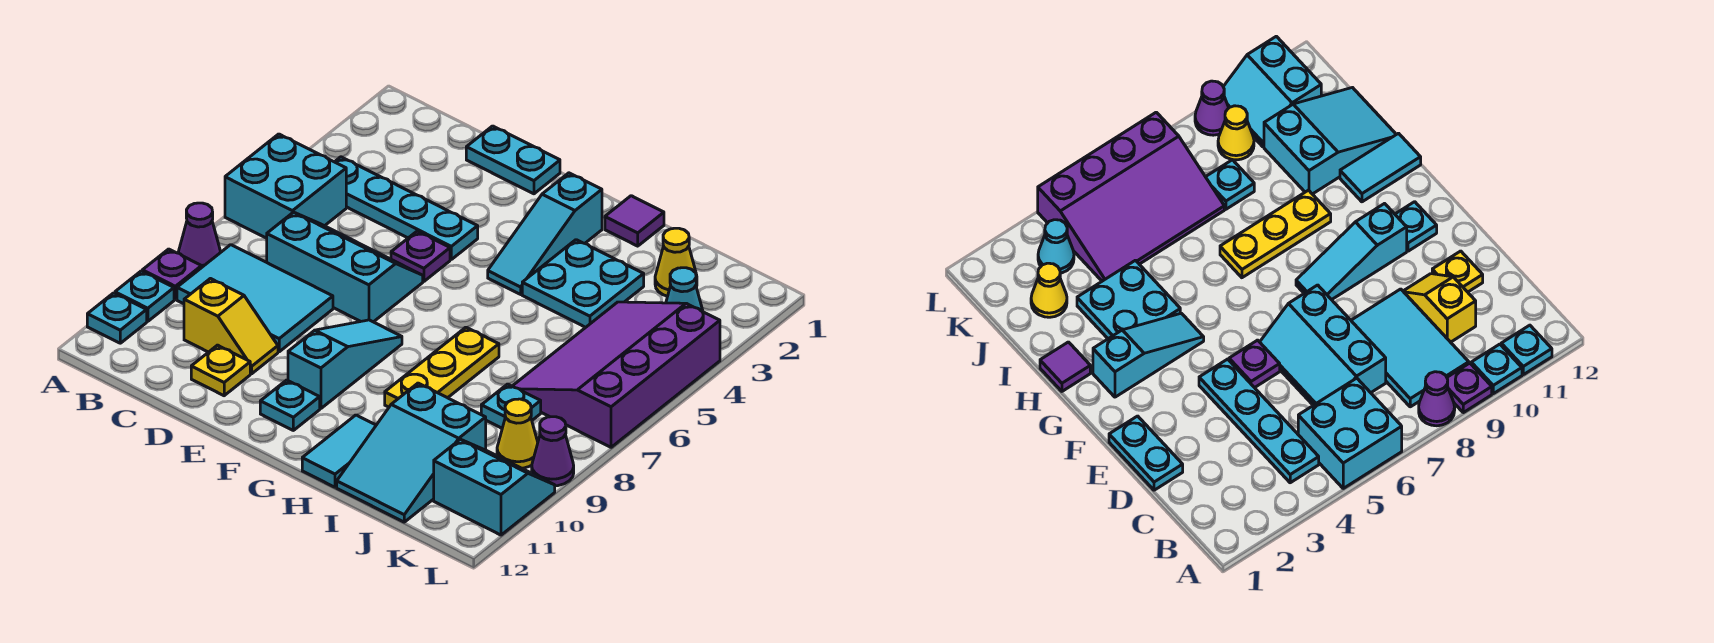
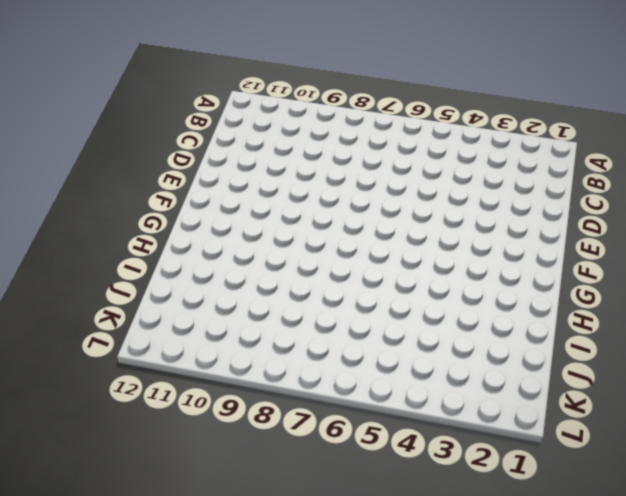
none -> cyan 2x2 brick [225,134,346,238]
none -> purple 1x1 cone [178,203,220,267]
none -> purple 1x1 plate [142,249,202,299]

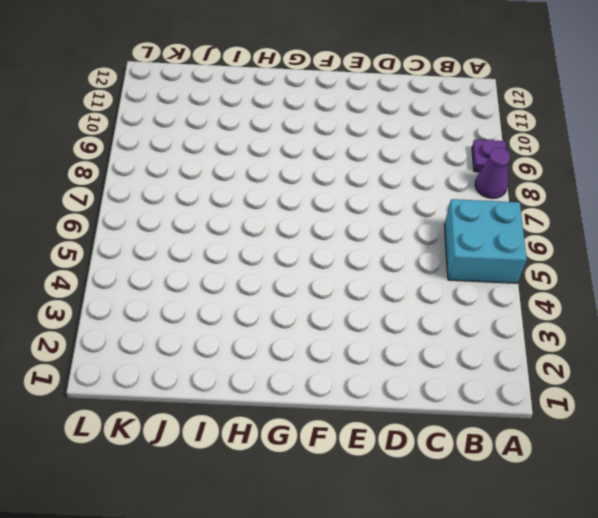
none -> cyan 1x1 plate [115,271,174,321]
none -> cyan 1x1 plate [87,293,147,343]
none -> cyan 1x4 plate [335,157,478,259]

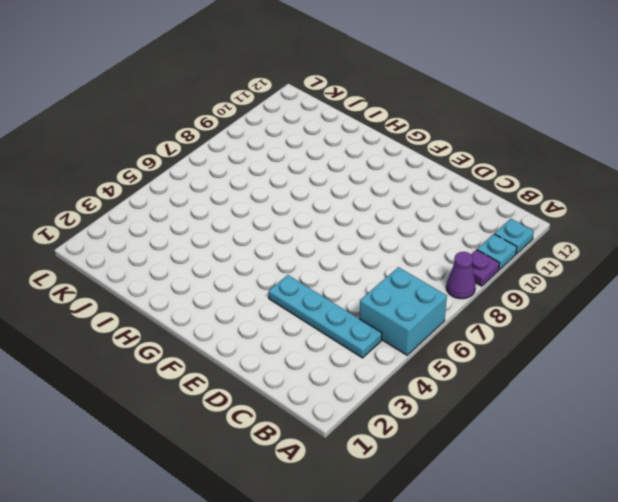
none -> cyan 2x3 tile [177,245,333,352]
none -> cyan 2x3 slope [267,212,423,322]
none -> yellow 1x2 slope [184,279,278,374]

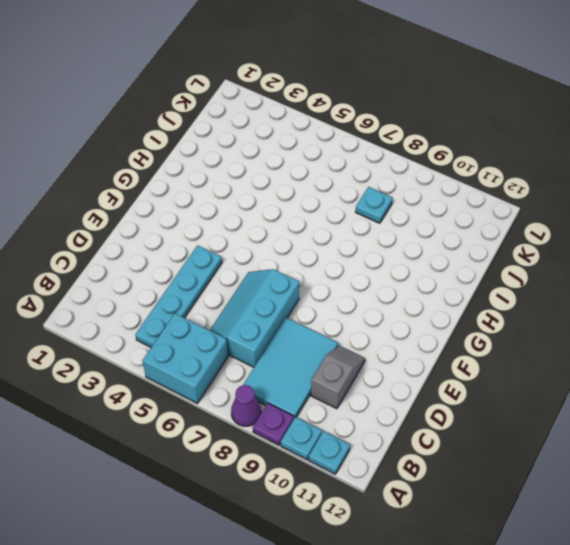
grey 1x2 slope [311,346,365,409] -> yellow 1x2 slope [184,279,278,374]
none -> cyan 1x2 plate [466,126,560,194]
none -> yellow 1x1 plate [191,345,250,396]
none -> purple 1x1 plate [391,231,450,282]

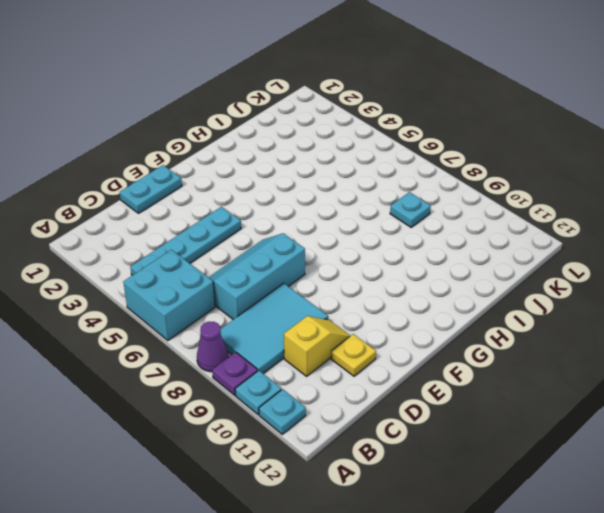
none -> purple 1x1 plate [391,231,450,282]
none -> cyan 1x3 slope [288,320,402,409]
none -> cyan 1x1 plate [260,380,320,430]

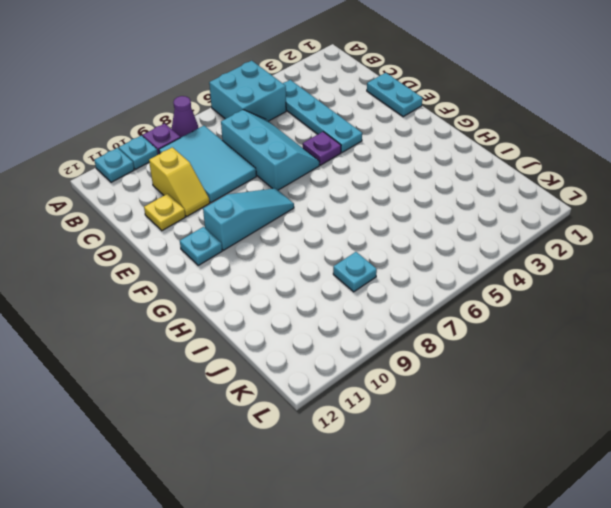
none -> cyan 1x3 slope [488,173,602,294]
none -> purple 1x1 tile [605,196,664,246]
none -> cyan 2x2 plate [522,240,644,327]

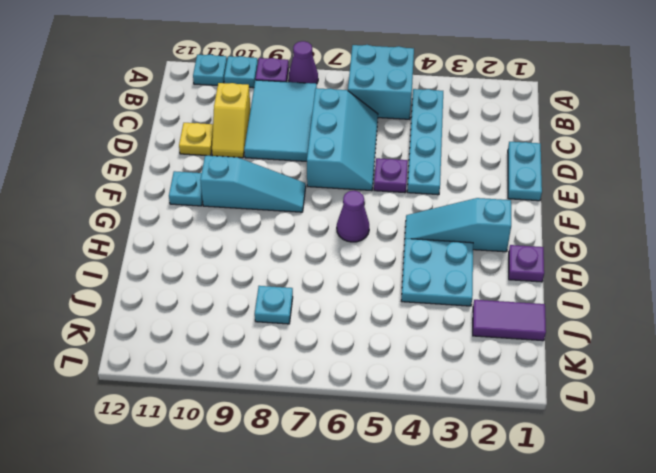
purple 1x1 cone [337,191,369,242] -> purple 1x1 cone moved to [532,417,574,486]
purple 1x1 plate [509,245,544,282] -> purple 1x1 tile [605,196,664,246]
purple 1x2 tile [473,300,546,341] -> yellow 1x1 cone [655,228,697,296]
none -> yellow 1x3 plate [385,327,499,407]
none -> cyan 1x2 tile [302,415,376,487]
none -> cyan 2x3 slope [337,383,486,522]

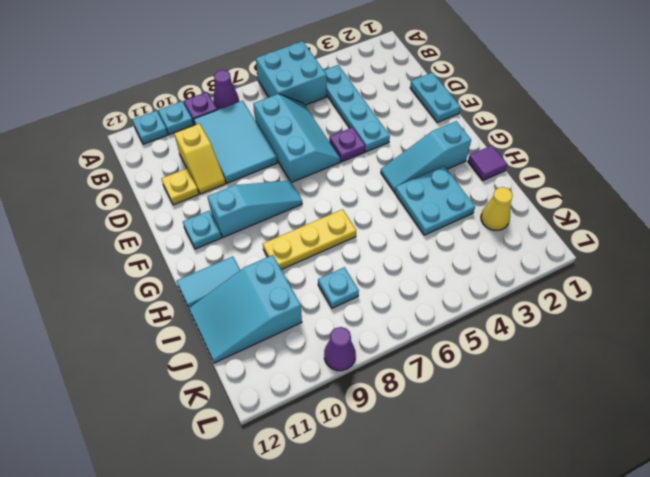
none -> purple 3x4 slope [513,302,720,447]
none -> cyan 1x1 cone [666,268,703,312]
none -> yellow 1x1 cone [497,399,538,468]

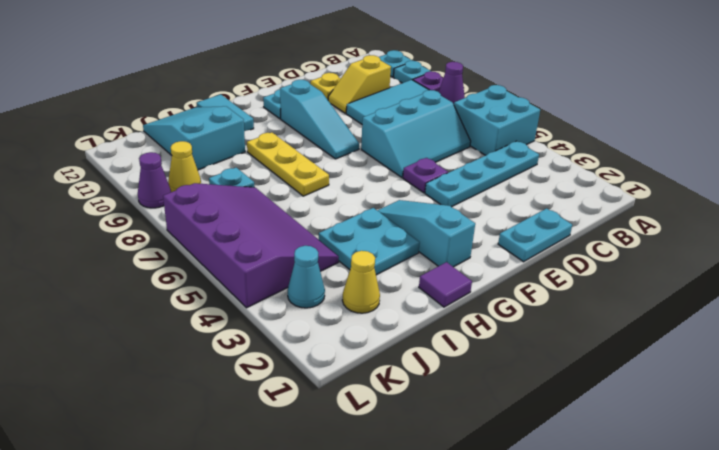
none -> cyan 2x2 slope [434,439,555,535]

